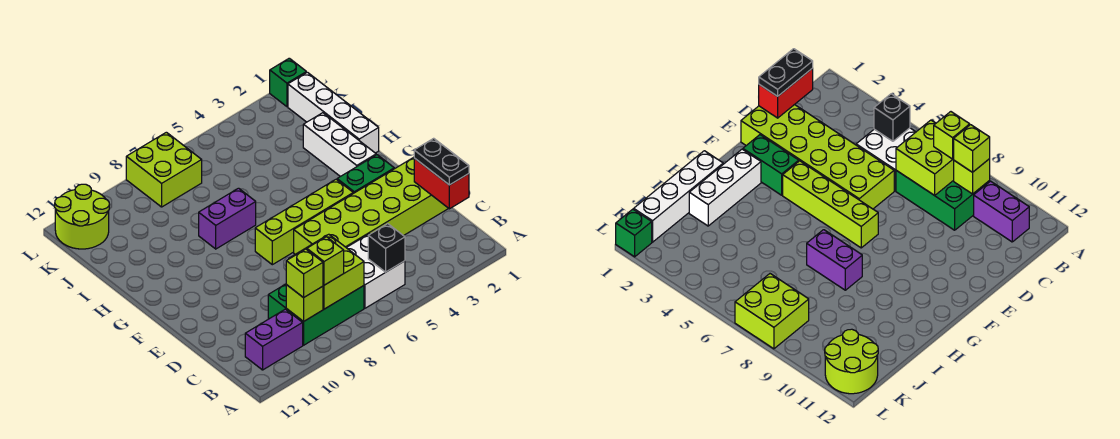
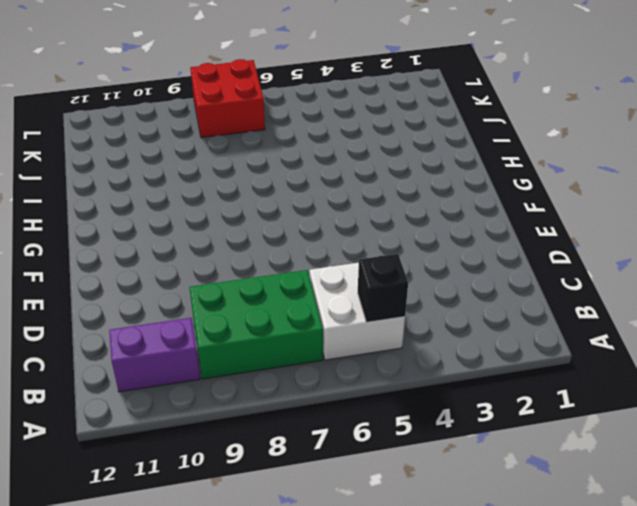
red 2x2 brick [190,59,265,138] -> lime 2x2 brick [126,132,202,207]
none -> lime 2x6 brick [294,157,449,254]
none -> green 1x2 brick [337,155,394,193]
none -> lime 1x4 brick [255,179,353,265]

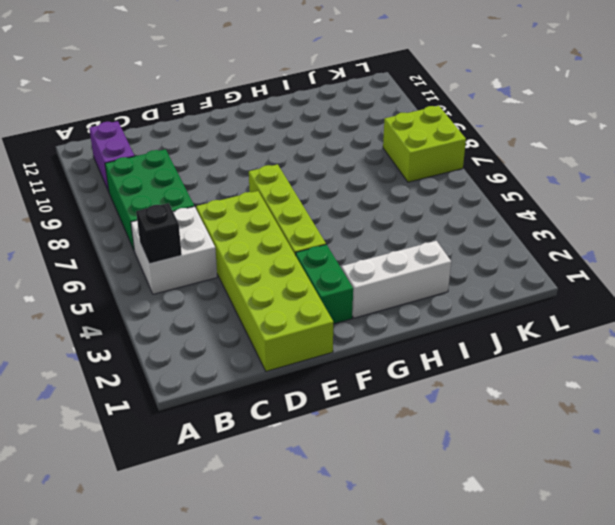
none -> white 1x4 brick [288,72,379,153]
none -> purple 1x2 brick [199,188,256,249]
none -> lime 2x2 round brick [55,184,109,249]

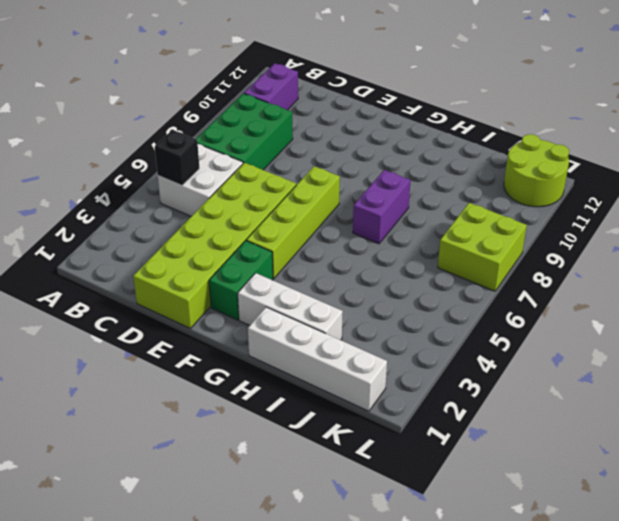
none -> green 1x1 brick [270,58,306,107]
none -> lime 2x2 brick [289,234,364,309]
none -> lime 1x1 brick [286,285,323,322]

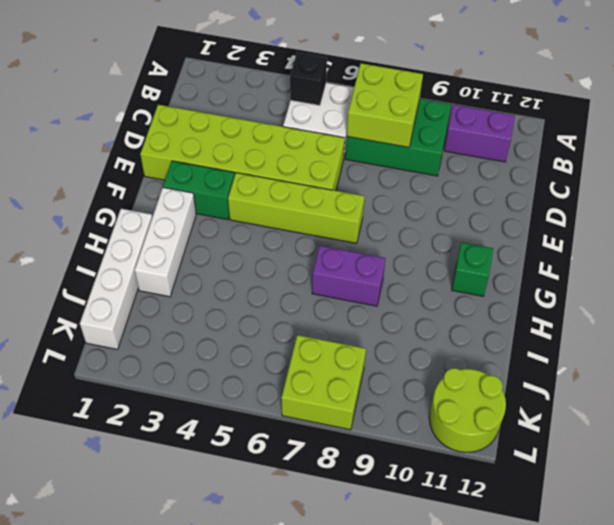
green 1x1 brick [452,242,493,296] -> green 1x1 brick moved to [270,58,306,107]
none -> lime 1x1 brick [286,285,323,322]
none -> red 1x2 brick [414,158,469,209]
none -> lime 1x1 brick [307,237,344,285]

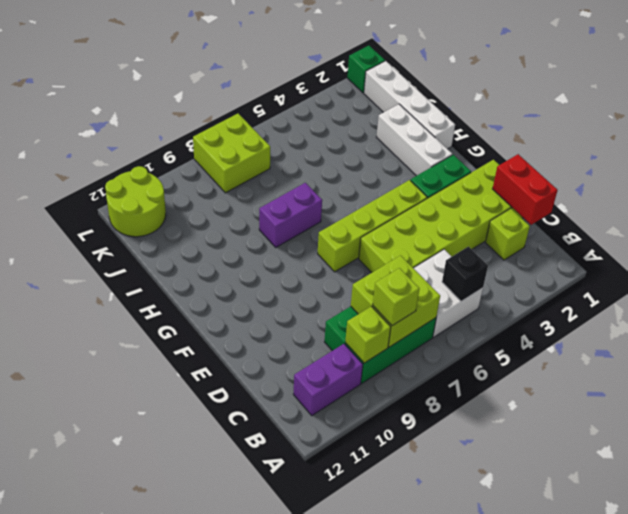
lime 1x1 brick [485,208,530,260] -> lime 1x1 brick moved to [286,249,323,298]
none -> black 1x2 plate [414,138,469,185]

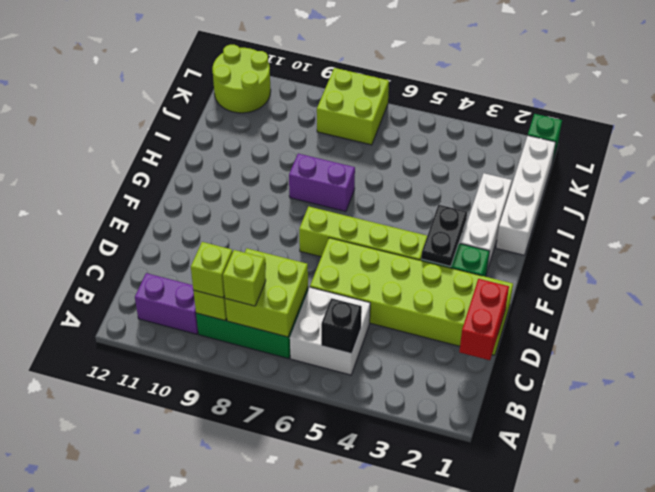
black 1x2 plate [421,205,467,267] -> black 1x2 plate moved to [414,138,469,185]

